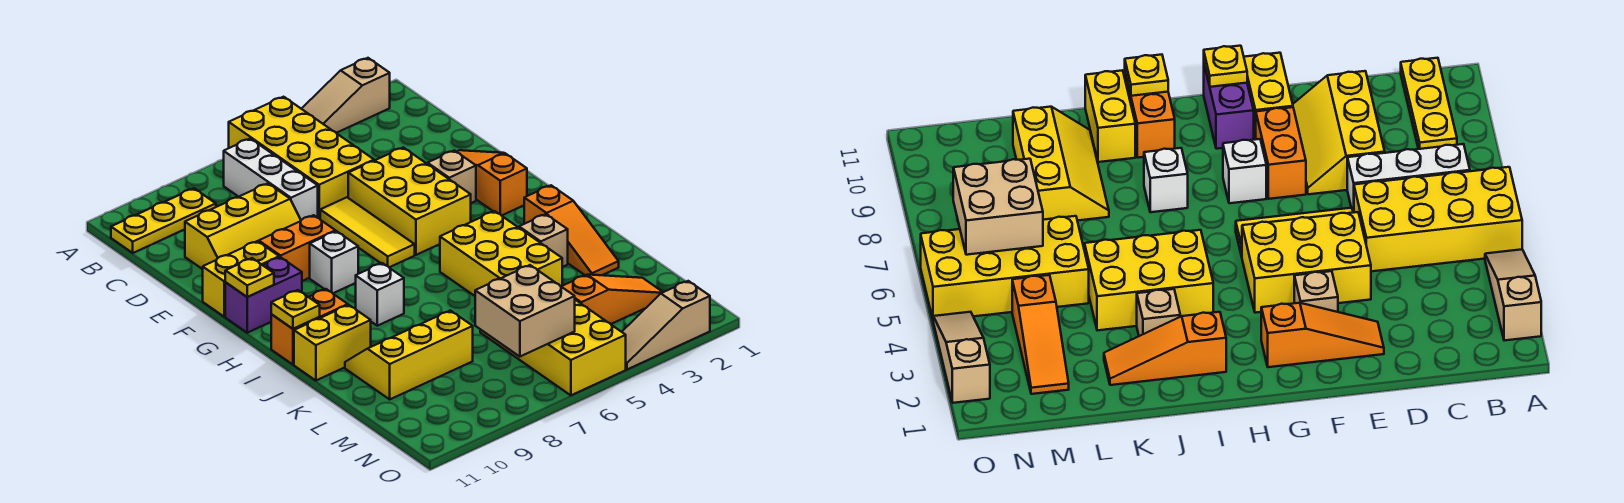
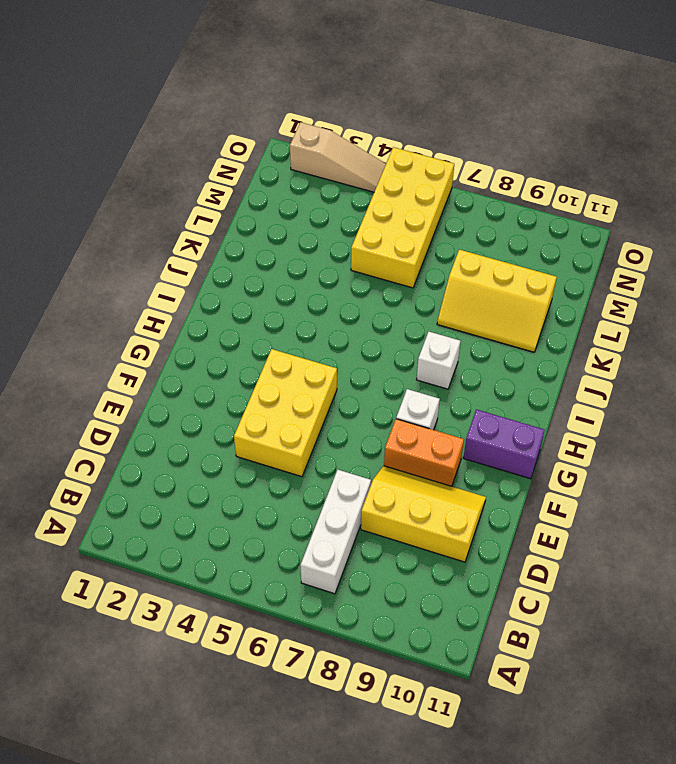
none -> tan 1x3 slope [302,58,390,133]
none -> yellow 2x4 brick [229,97,374,219]
none -> yellow 1x3 plate [111,188,216,253]

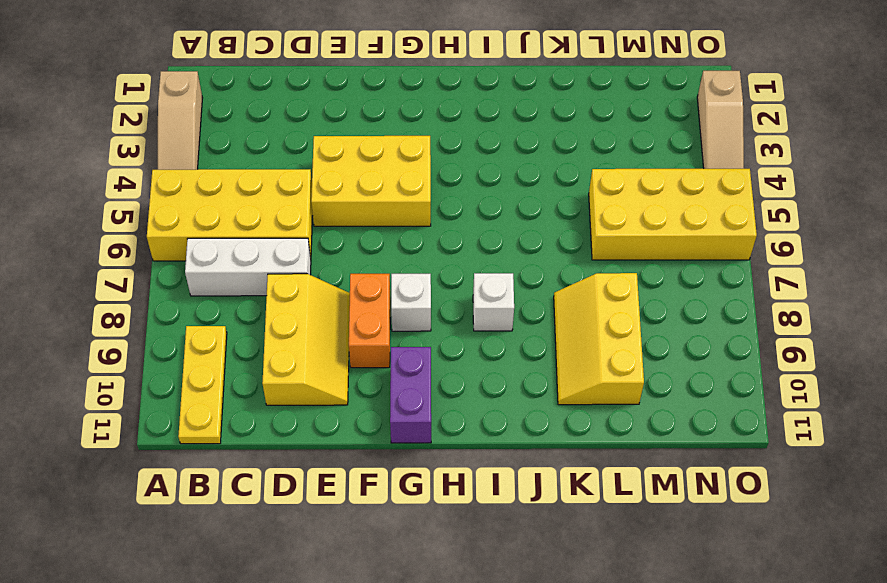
none -> orange 1x3 slope [457,150,527,216]
none -> yellow 1x3 tile [320,197,415,267]
none -> tan 1x1 brick [428,150,476,203]

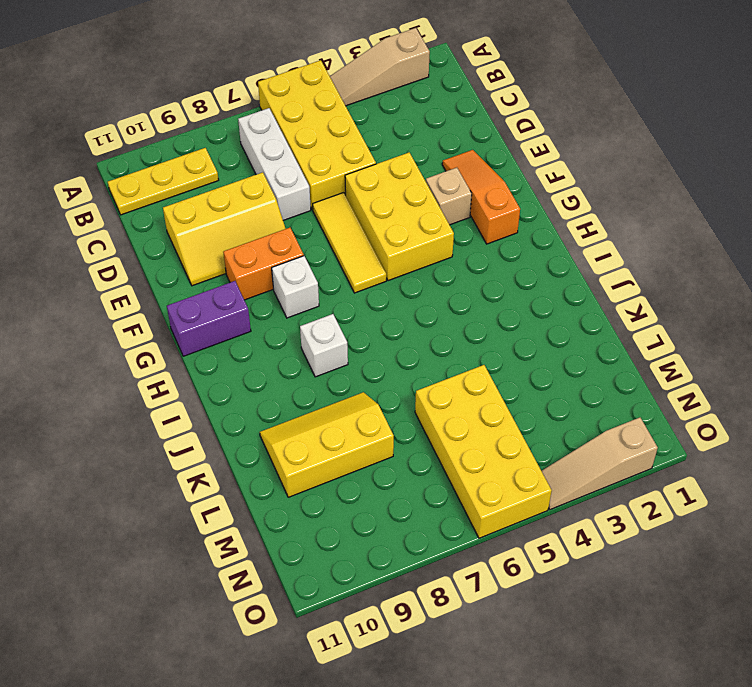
none -> yellow 1x2 brick [203,241,279,317]
none -> orange 1x3 slope [524,185,619,275]
none -> yellow 2x3 brick [440,211,562,296]

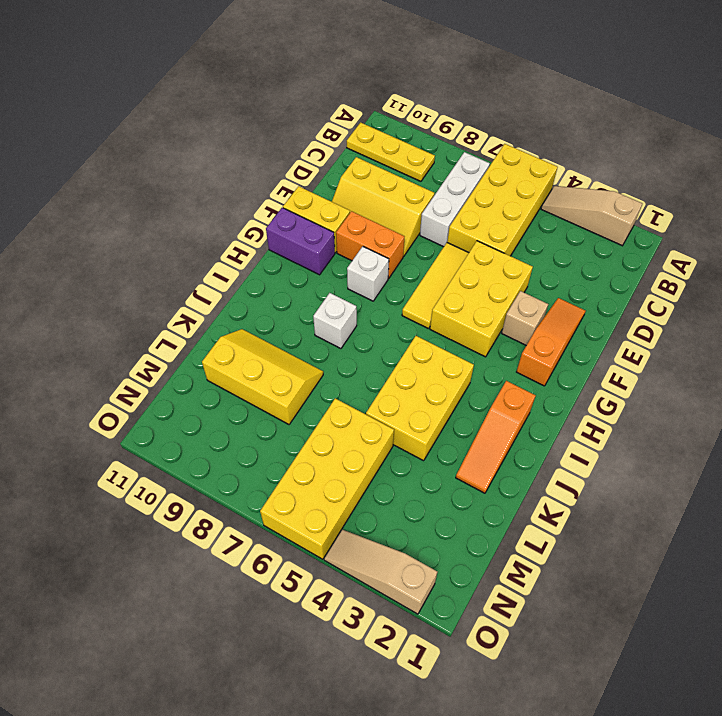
none -> orange 1x2 brick [271,289,348,365]
none -> tan 1x1 brick [519,214,568,267]
none -> yellow 1x2 brick [294,305,371,381]

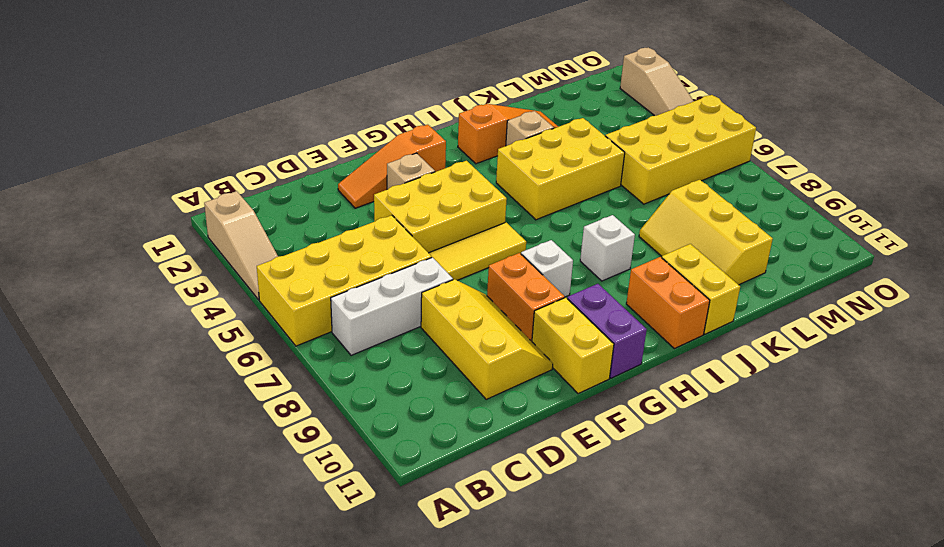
none -> yellow 1x3 plate [111,188,216,253]
none -> orange 1x3 slope [561,275,663,324]
none -> yellow 1x1 plate [225,258,274,297]

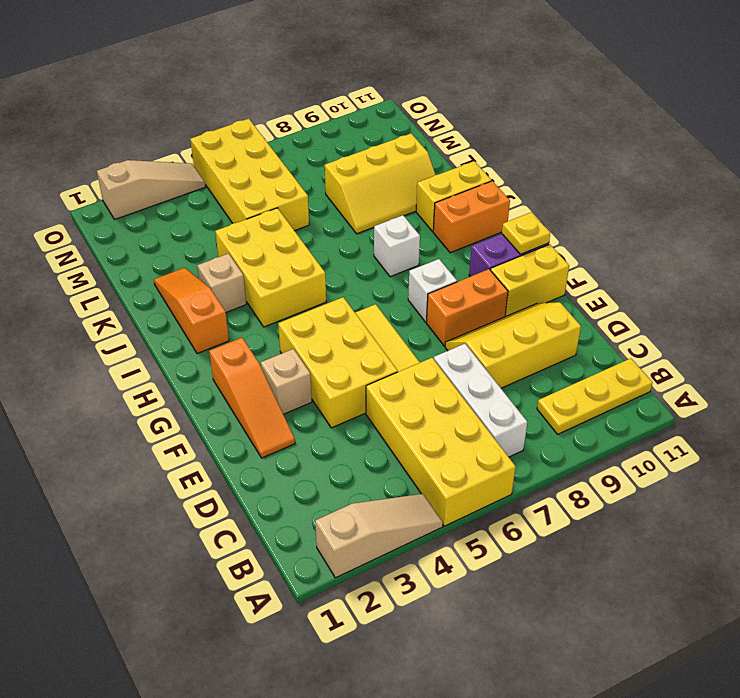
none -> orange 1x3 slope [561,275,663,324]
none -> yellow 1x1 plate [271,290,320,329]
none -> tan 2x2 brick [475,265,575,357]

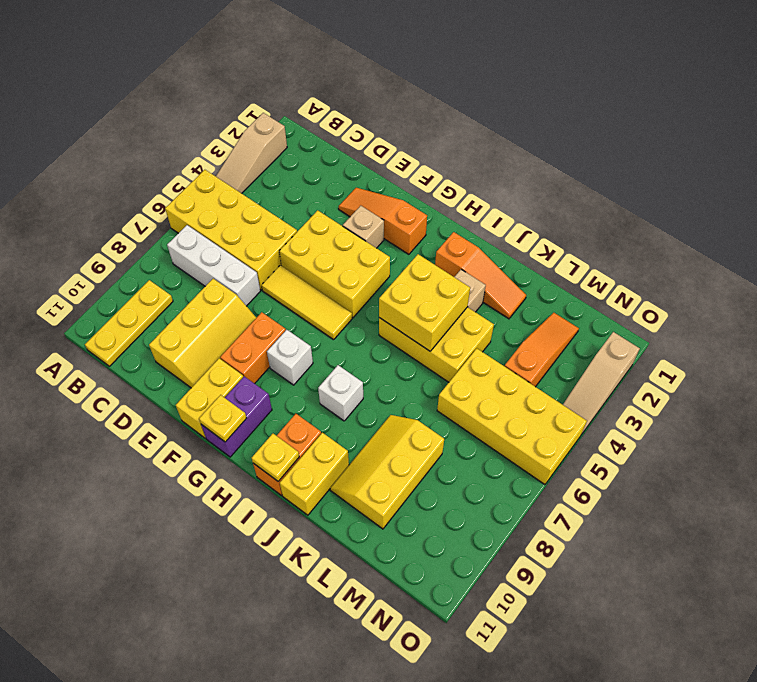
yellow 2x2 brick [379,254,470,351] -> none
none -> tan 2x2 brick [475,265,575,357]

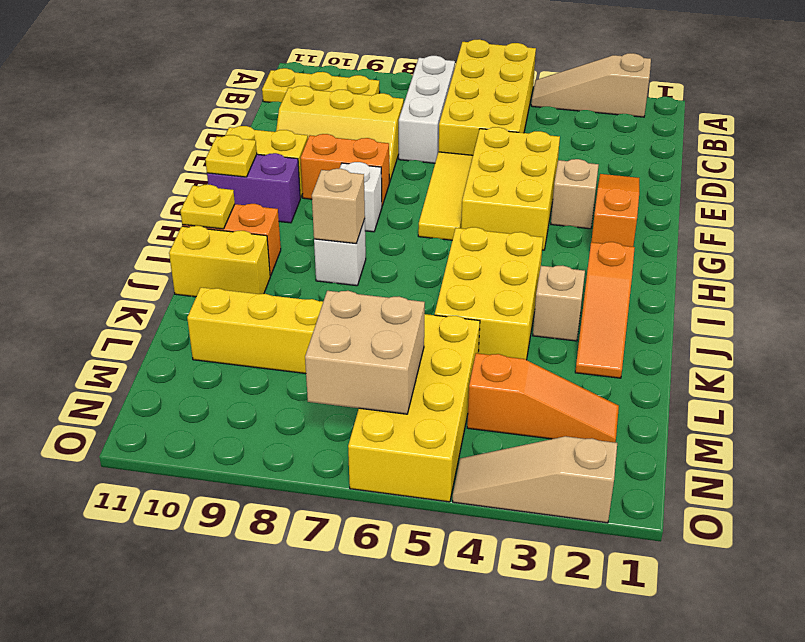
tan 1x1 brick [312,169,365,243] -> none

